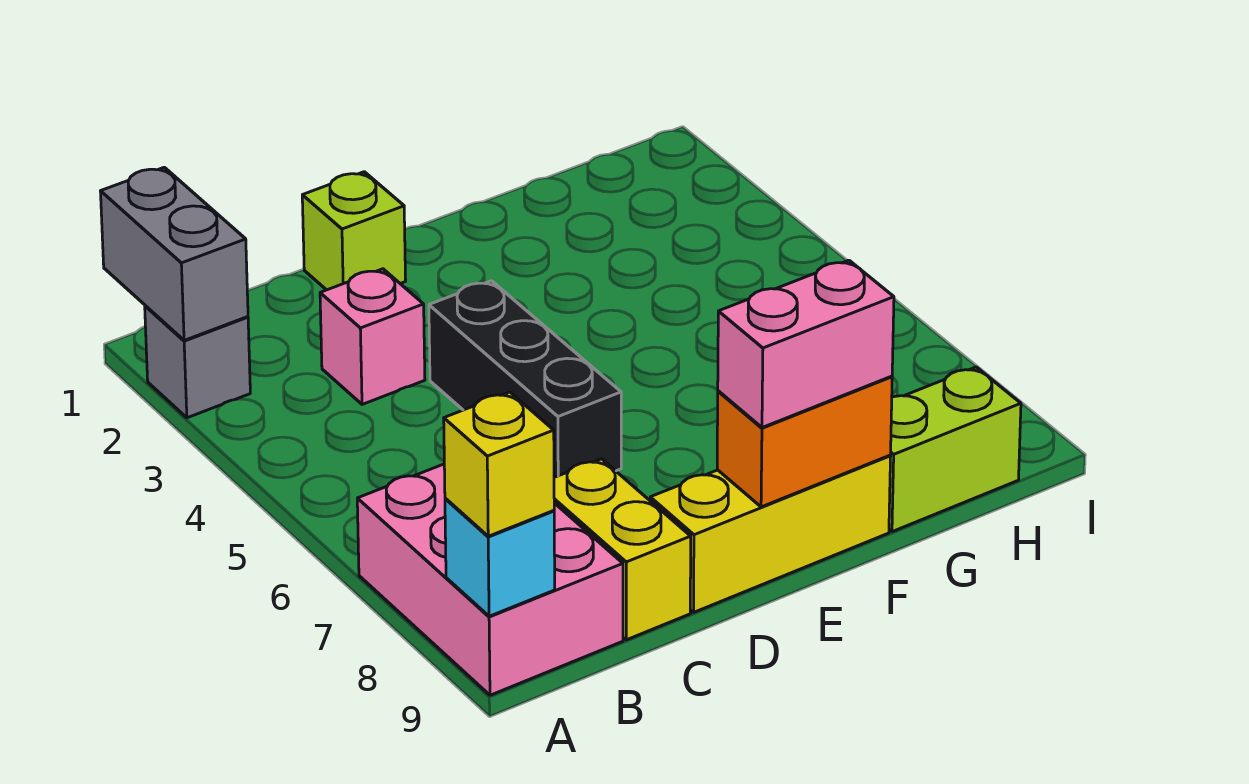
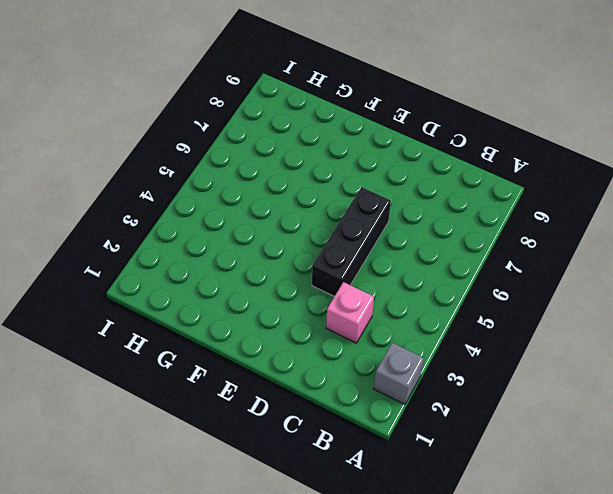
none -> pink 2x3 brick [357,464,623,695]
none -> yellow 1x2 brick [554,459,691,640]
none -> lime 1x1 brick [302,172,406,290]

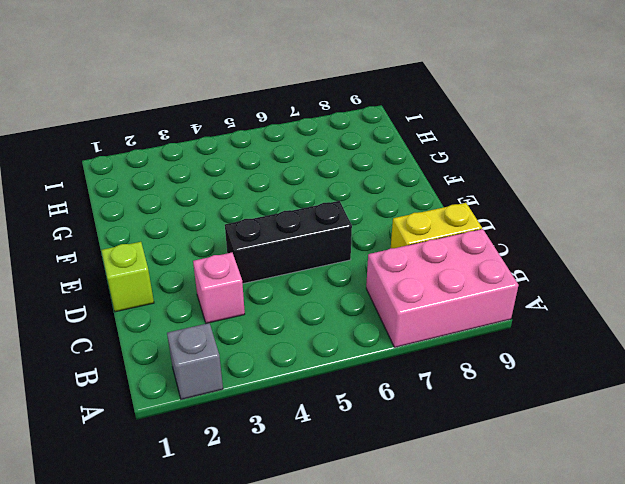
none -> yellow 1x3 brick [650,455,891,612]
none -> lime 1x2 brick [889,367,1021,532]
none -> grey 1x2 brick [100,167,248,340]

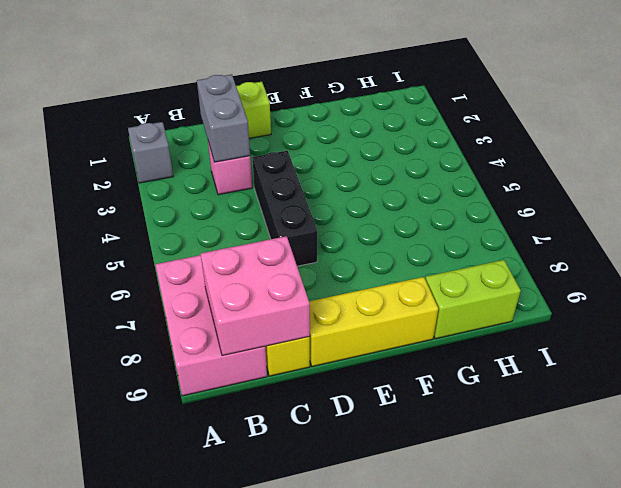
pink 2x2 brick [201,236,310,356] -> none
grey 1x2 brick [197,74,250,162] -> grey 1x2 brick moved to [100,167,248,340]
none -> cyan 1x1 brick [445,498,555,616]
none -> orange 1x2 brick [717,376,892,507]
none -> yellow 1x1 brick [444,392,554,536]

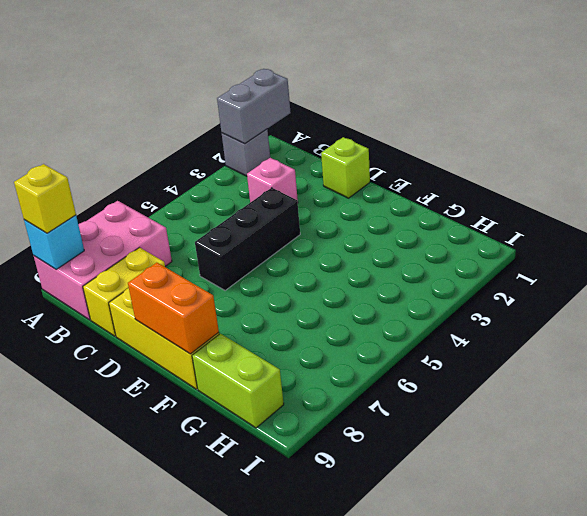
none -> pink 1x2 brick [718,260,894,428]

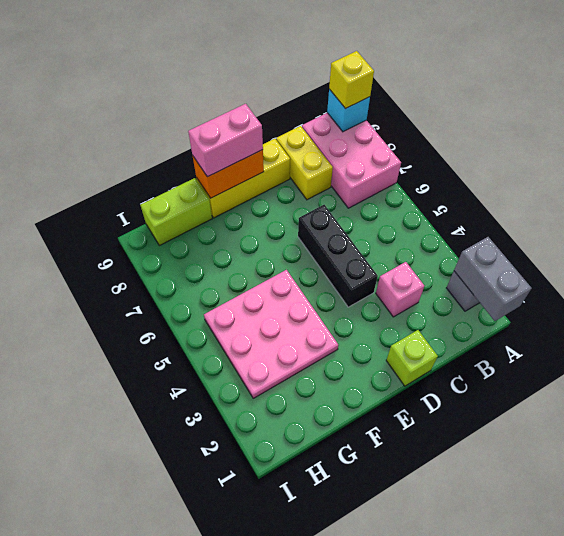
pink 3x3 plate [204,270,338,398] -> none

